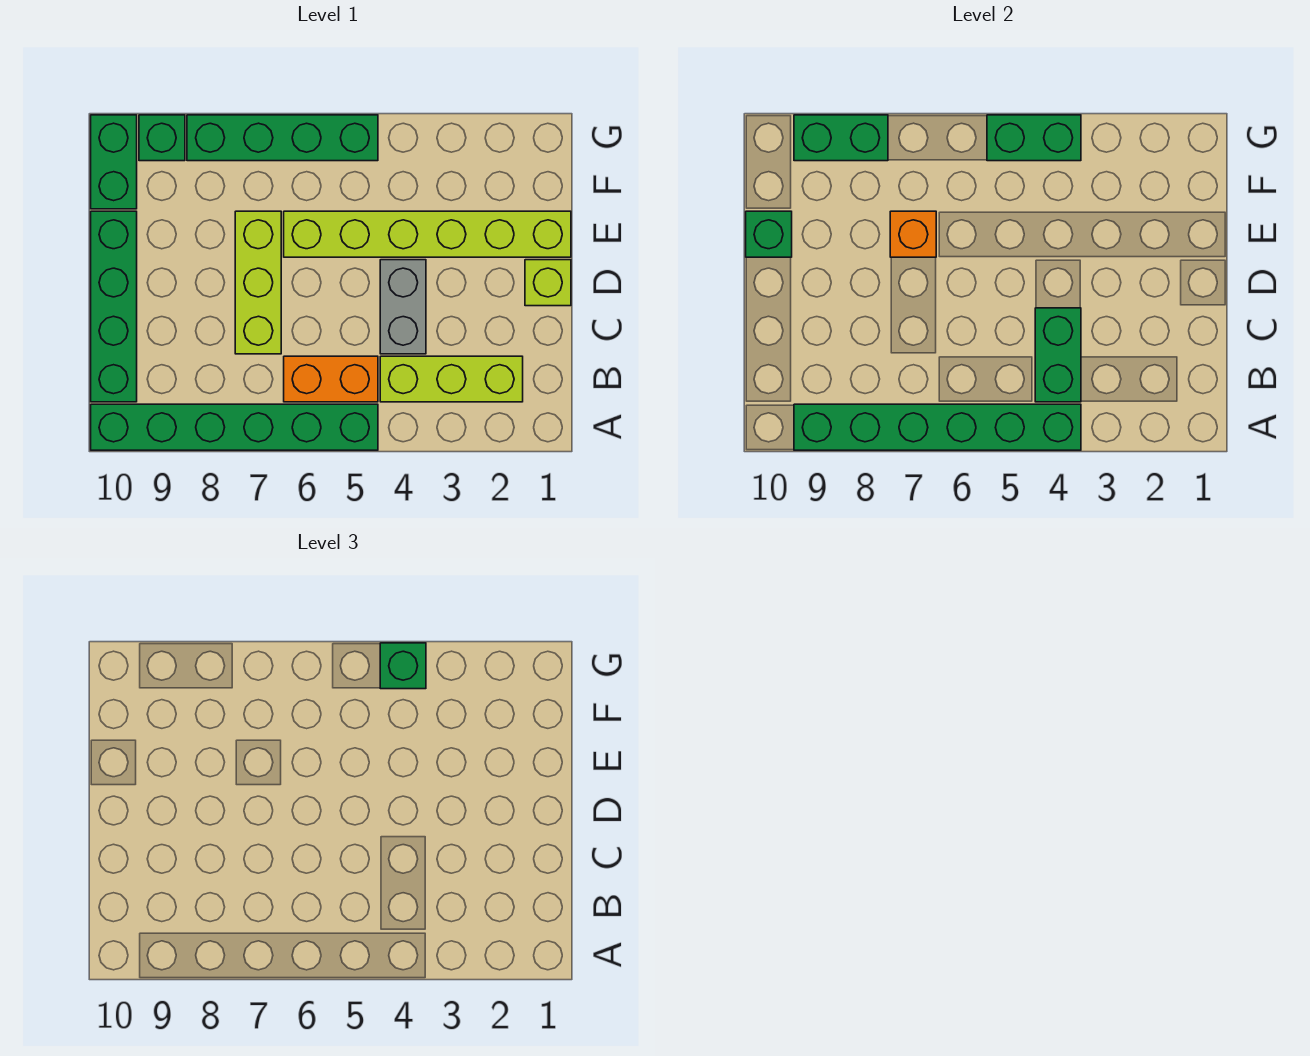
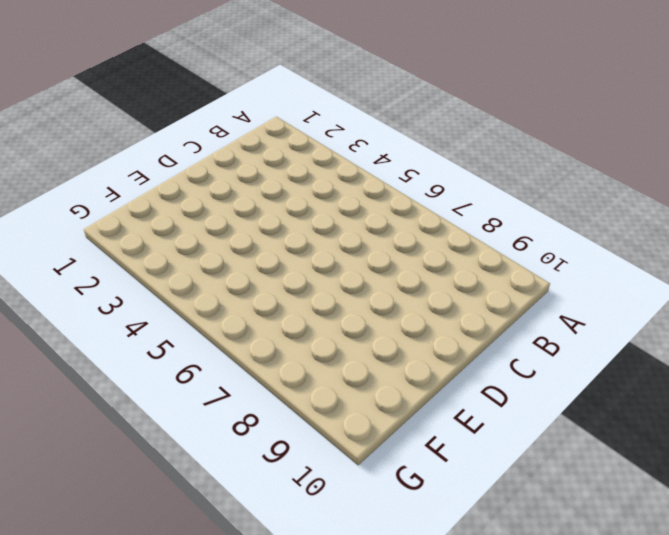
none -> green 1x6 brick [91,404,378,450]
none -> lime 1x3 brick [380,356,523,402]
none -> orange 1x2 brick [284,356,378,402]

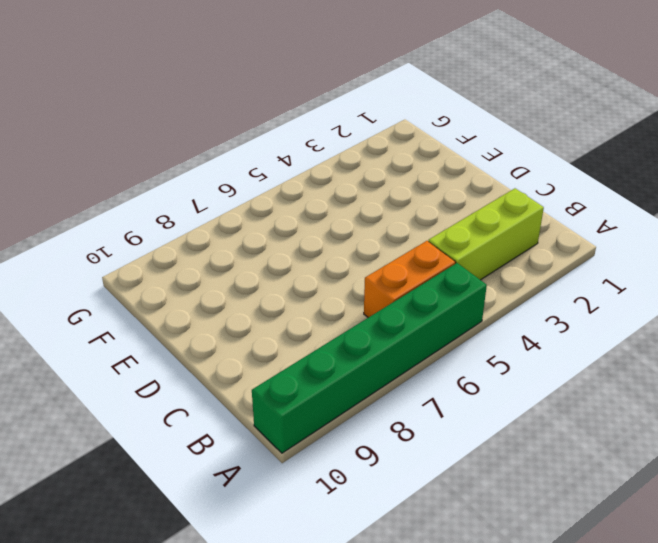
none -> green 1x4 brick [91,211,137,402]
none -> grey 1x2 brick [380,260,426,354]
none -> lime 1x3 brick [235,211,281,354]

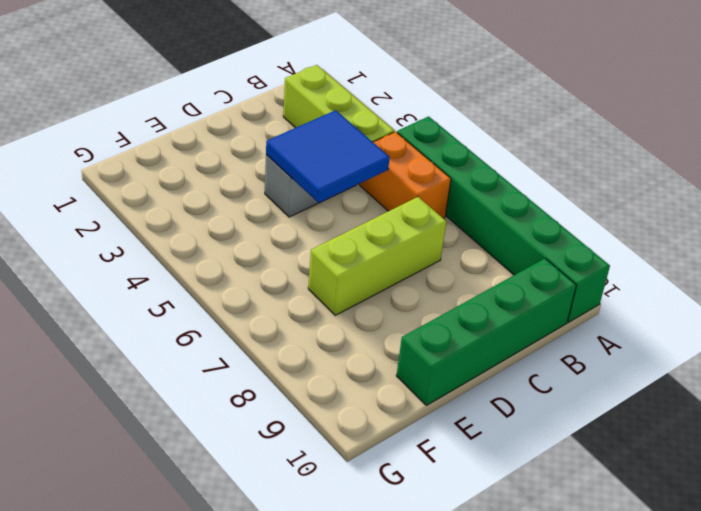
blue 2x2 tile [266,110,390,203] -> green 1x2 brick [1035,308,1081,402]
none -> lime 1x1 brick [525,260,571,306]
none -> lime 1x6 brick [284,211,571,257]
none -> green 1x2 brick [91,115,137,209]

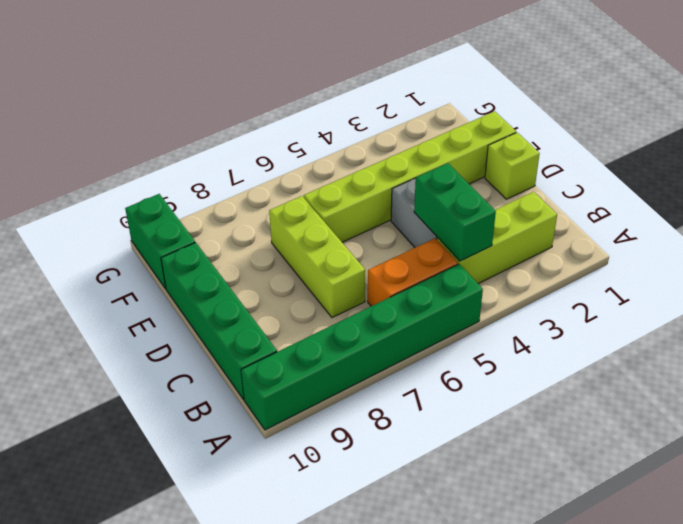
none -> green 1x4 brick [187,115,378,161]
none -> green 1x1 brick [139,115,185,161]
none -> green 1x6 brick [794,404,1081,450]

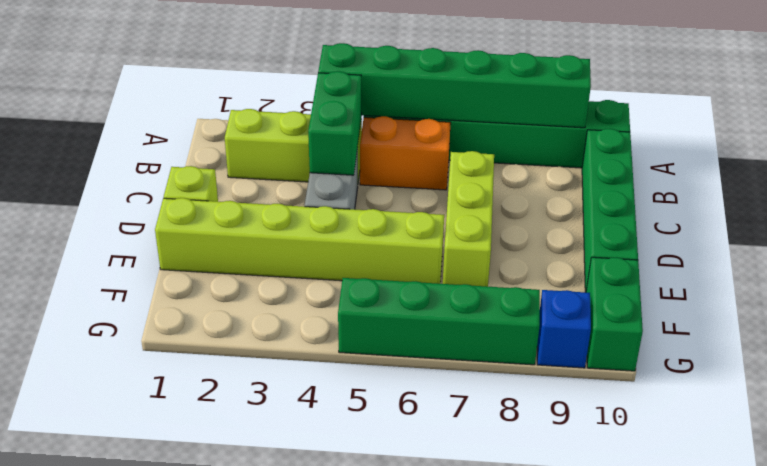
blue 1x1 brick [537,290,591,368] -> green 1x1 brick [139,115,185,161]
none -> orange 1x1 brick [890,211,936,257]
none -> green 1x1 brick [746,211,792,257]
none -> green 1x2 brick [987,115,1081,161]

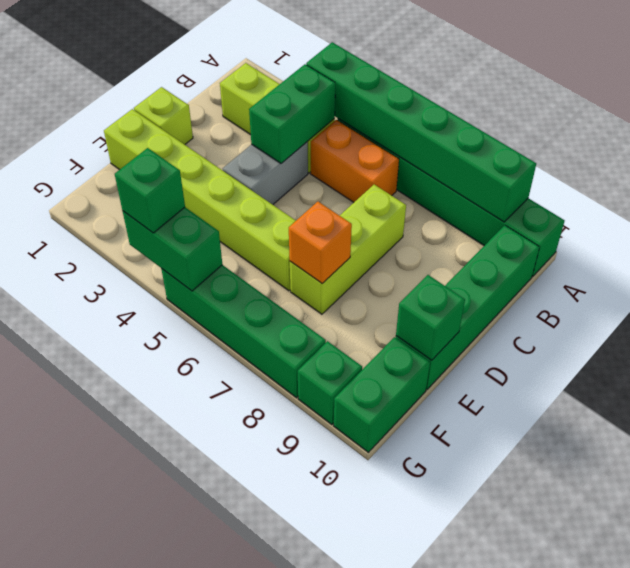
none -> green 1x2 brick [794,115,888,161]

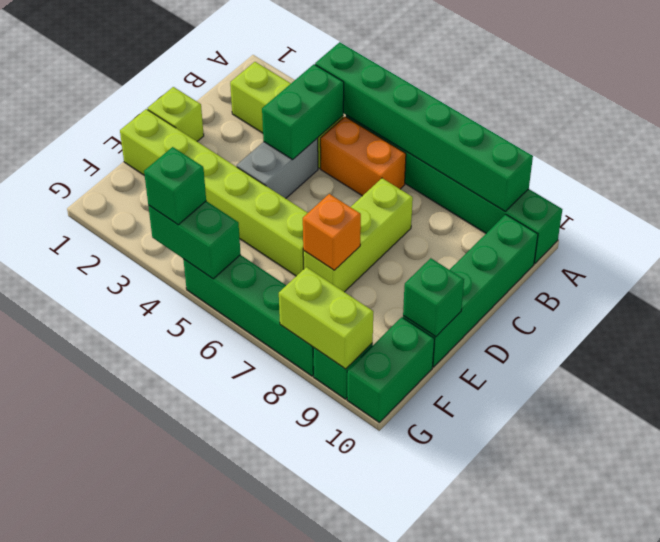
lime 1x2 brick [279,267,373,369] -> green 1x2 brick [794,115,888,161]

